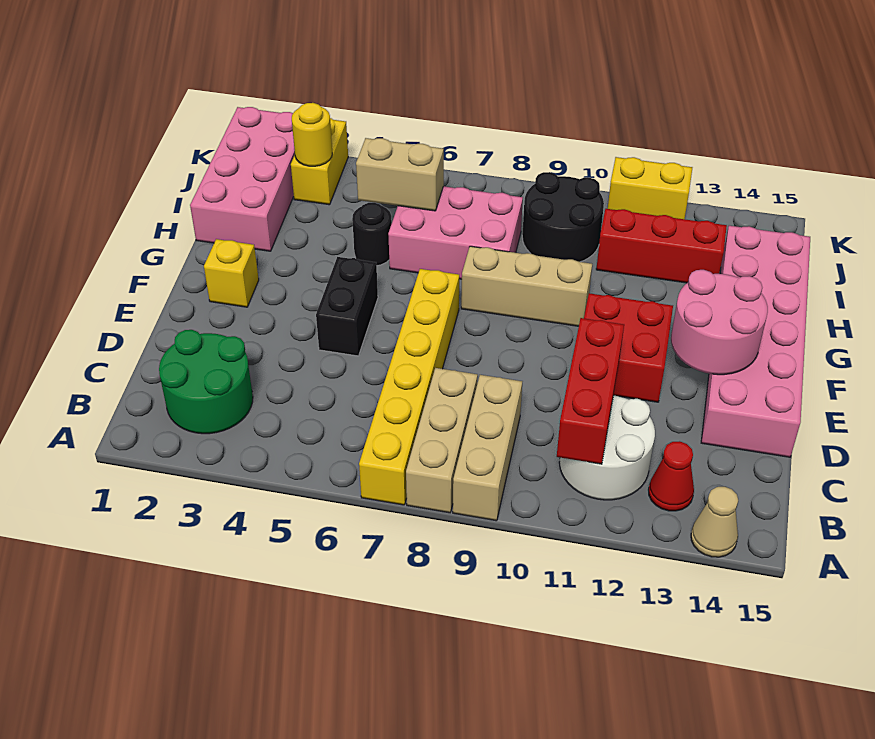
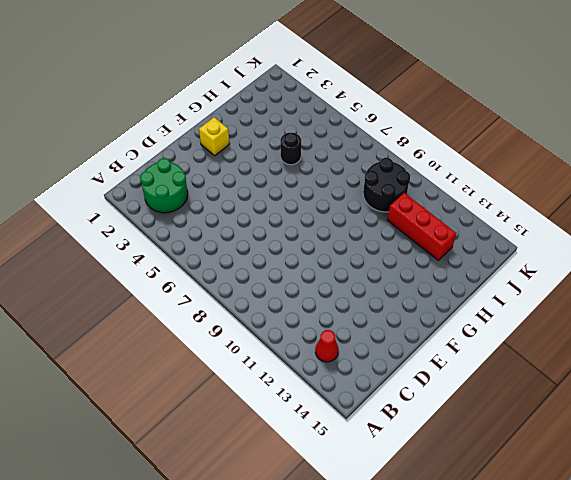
none -> yellow 1x6 brick [359,269,459,505]
none -> tan 1x3 brick [406,368,478,513]
none -> tan 1x3 brick [453,375,522,521]

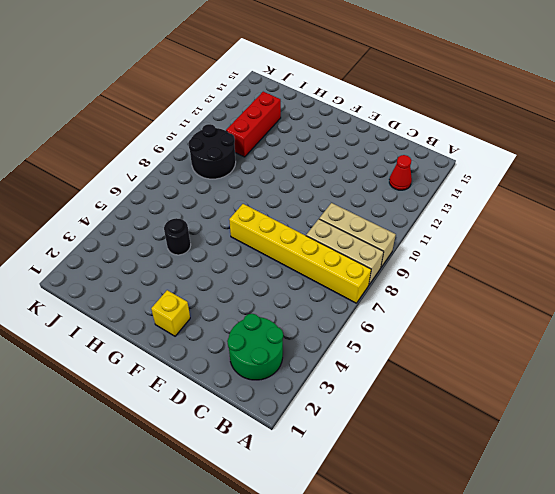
none -> tan 1x1 cone [691,487,738,557]
none -> white 2x2 round brick [559,396,655,500]
none -> pink 2x6 brick [701,226,810,457]

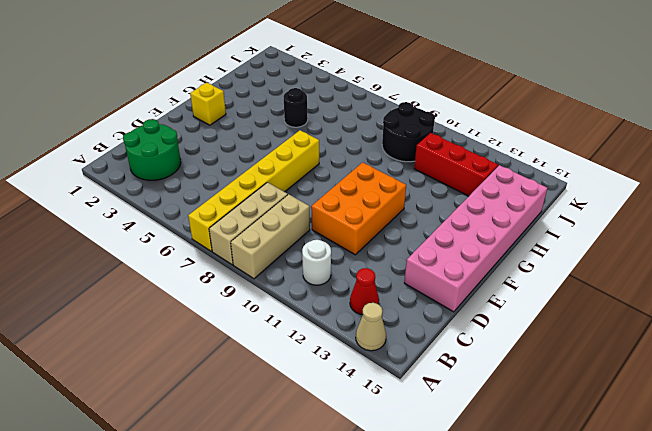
white 1x1 round brick [302,240,331,285] -> white 2x2 round brick [559,396,655,500]
orange 2x3 brick [311,162,406,255] -> red 2x2 brick [584,293,673,402]
none -> black 1x2 brick [316,257,378,356]
none -> tan 1x3 brick [461,246,592,326]
none -> pink 2x4 brick [190,107,295,251]

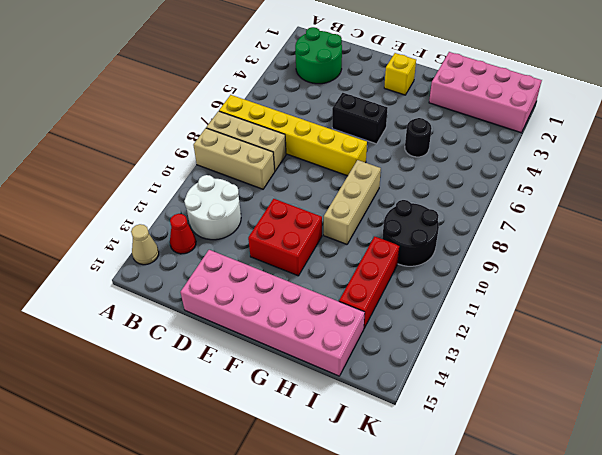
none -> pink 2x3 brick [388,186,523,279]
none -> yellow 1x2 brick [291,118,348,205]
none -> yellow 1x2 brick [608,157,692,219]

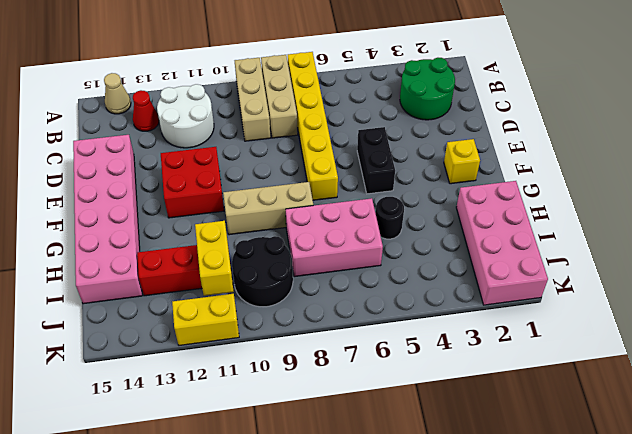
yellow 1x2 brick [195,221,234,296] -> yellow 1x2 brick moved to [291,118,348,205]
none -> red 1x3 brick [557,318,624,464]
none -> pink 2x2 round brick [671,270,768,375]
none -> tan 1x2 brick [356,138,444,211]

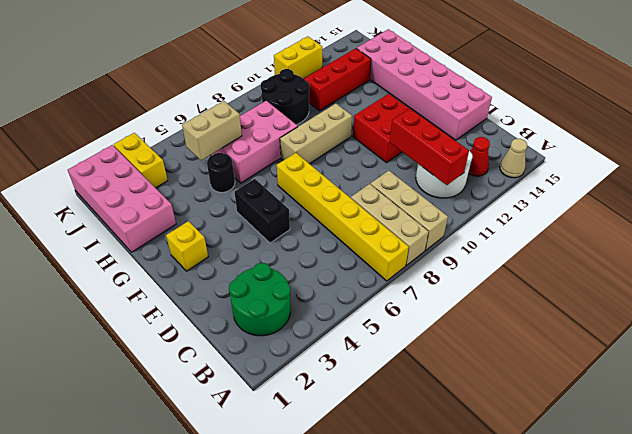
none -> pink 2x2 round brick [671,270,768,375]
none -> yellow 1x1 round brick [292,103,332,166]

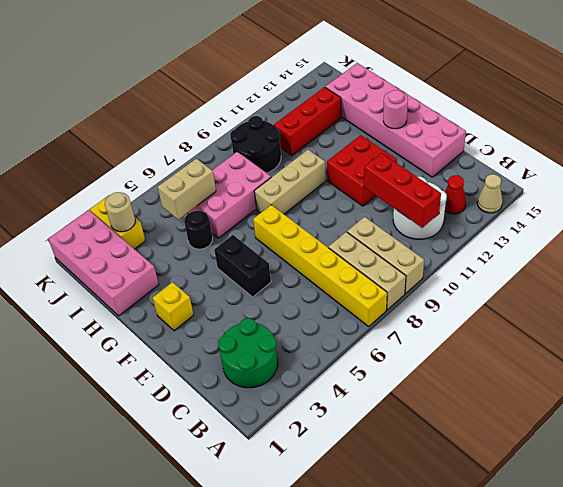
pink 1x1 round brick [383,90,408,129] -> pink 2x2 round brick [671,270,768,375]
tan 1x1 round brick [105,192,135,232] -> yellow 1x1 round brick [292,103,332,166]
none -> yellow 1x2 brick [608,157,692,219]

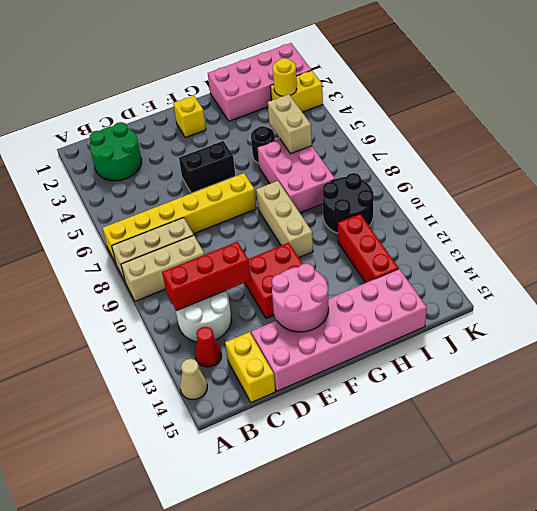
yellow 1x2 brick [225,332,276,403] -> yellow 1x2 brick moved to [608,157,692,219]

